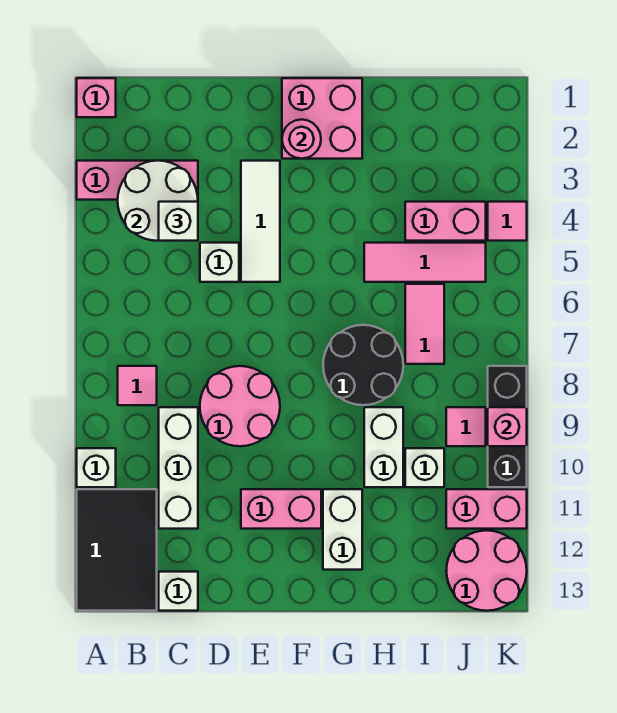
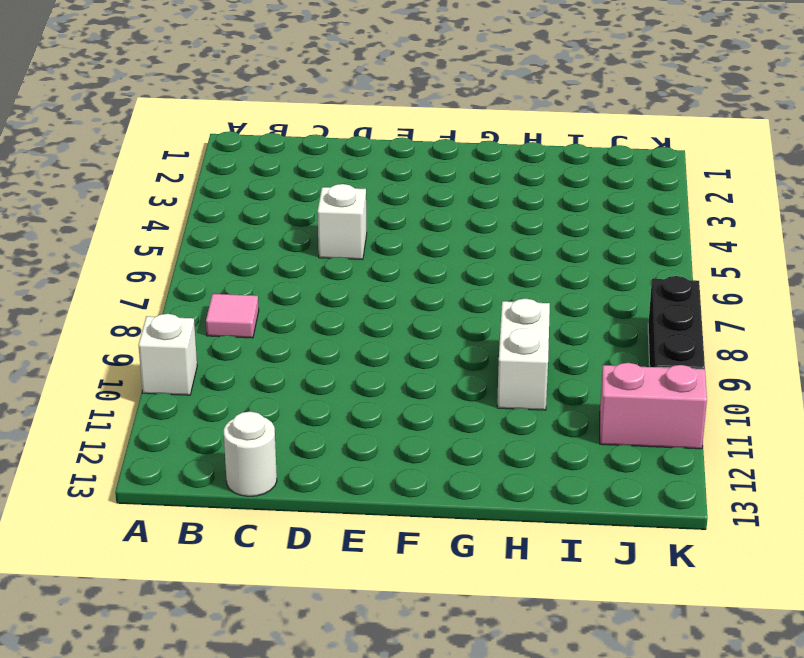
white 1x1 round brick [224,412,277,496] -> white 1x1 brick [159,572,198,611]
none -> pink 1x1 brick [77,78,116,117]
none -> pink 1x3 brick [77,161,198,200]
none -> black 2x3 tile [77,489,157,611]

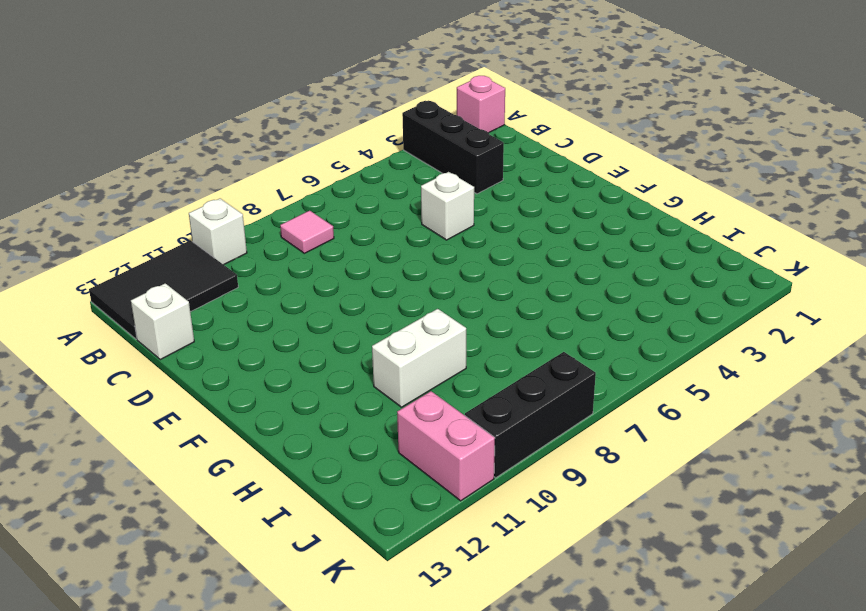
black 1x3 brick [402,101,504,194] -> pink 1x3 brick [77,161,198,200]
none -> white 1x3 brick [159,407,198,529]
none -> pink 2x2 round brick [200,366,280,446]
none -> white 1x3 tile [241,161,280,282]

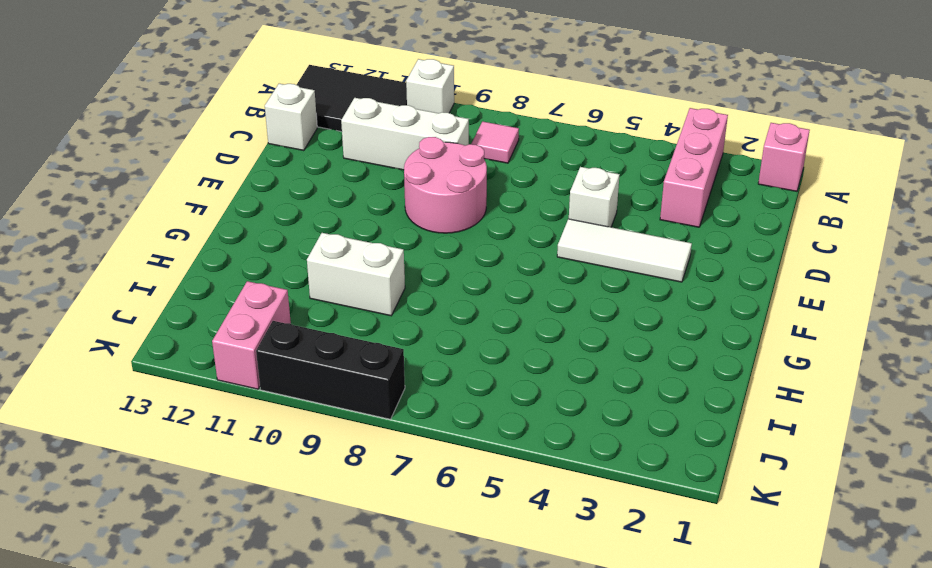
none -> pink 1x2 brick [241,489,321,529]
none -> pink 2x2 brick [282,78,362,159]
none -> black 2x2 round brick [323,325,403,405]

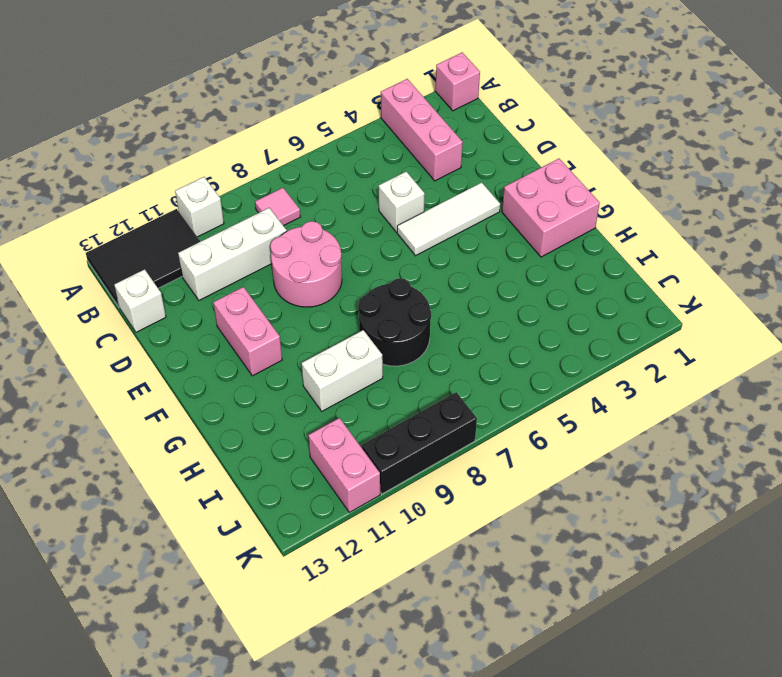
none -> white 1x2 brick [323,489,362,570]
none -> pink 1x3 tile [364,243,486,282]
none -> pink 1x2 brick [405,202,486,241]

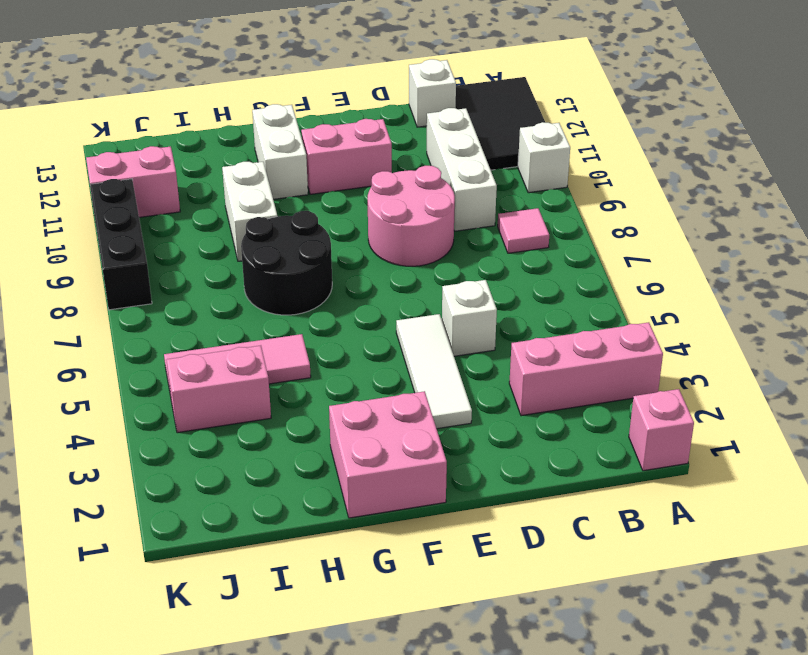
none -> pink 1x2 tile [405,284,444,364]
none -> white 1x1 brick [405,448,444,487]
none -> pink 1x1 tile [446,407,486,446]

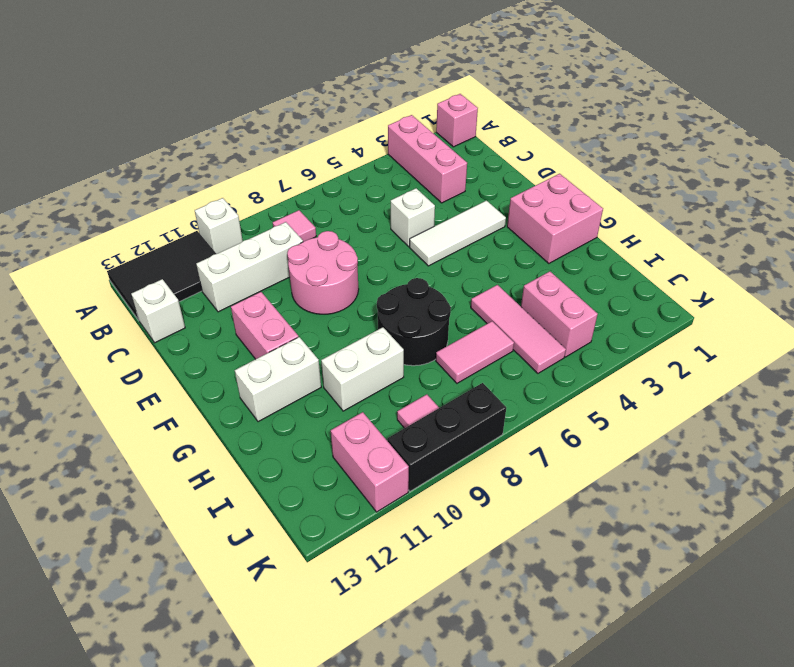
none -> white 1x1 brick [405,448,444,487]
none -> pink 2x2 round brick [446,531,527,611]
none -> pink 1x1 tile [488,202,527,241]

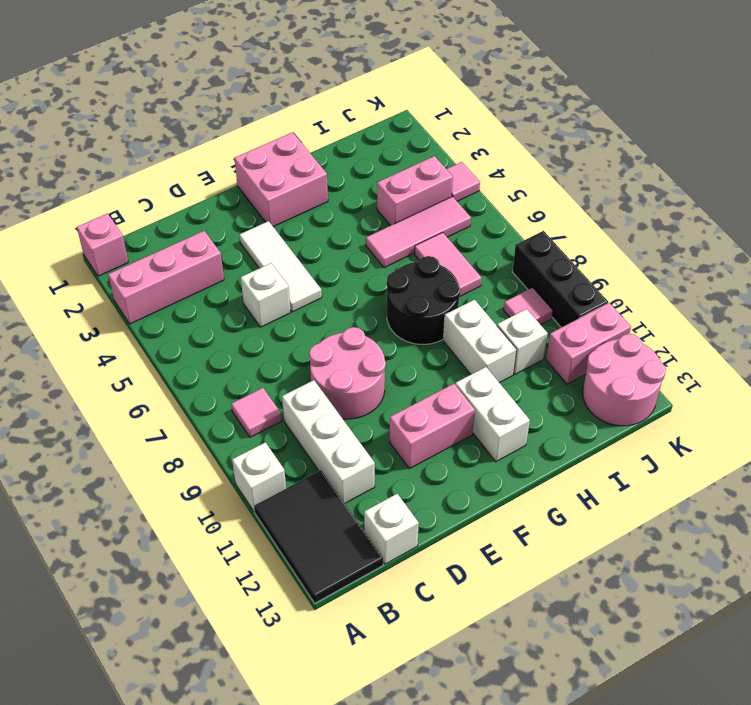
none -> white 2x2 round brick [118,161,198,241]
none -> pink 1x1 round brick [282,120,321,159]
none -> pink 1x1 brick [488,407,527,446]

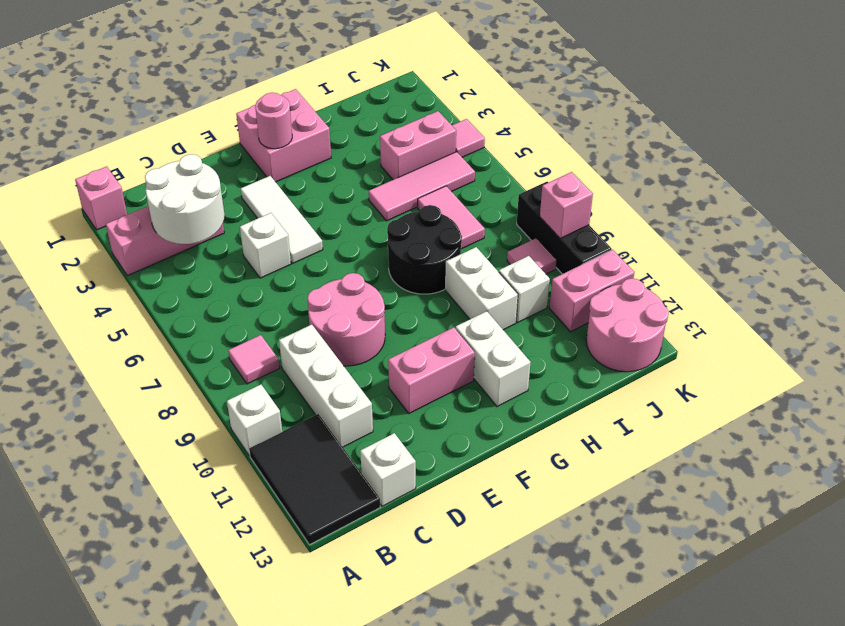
none -> white 1x1 brick [159,202,198,241]

